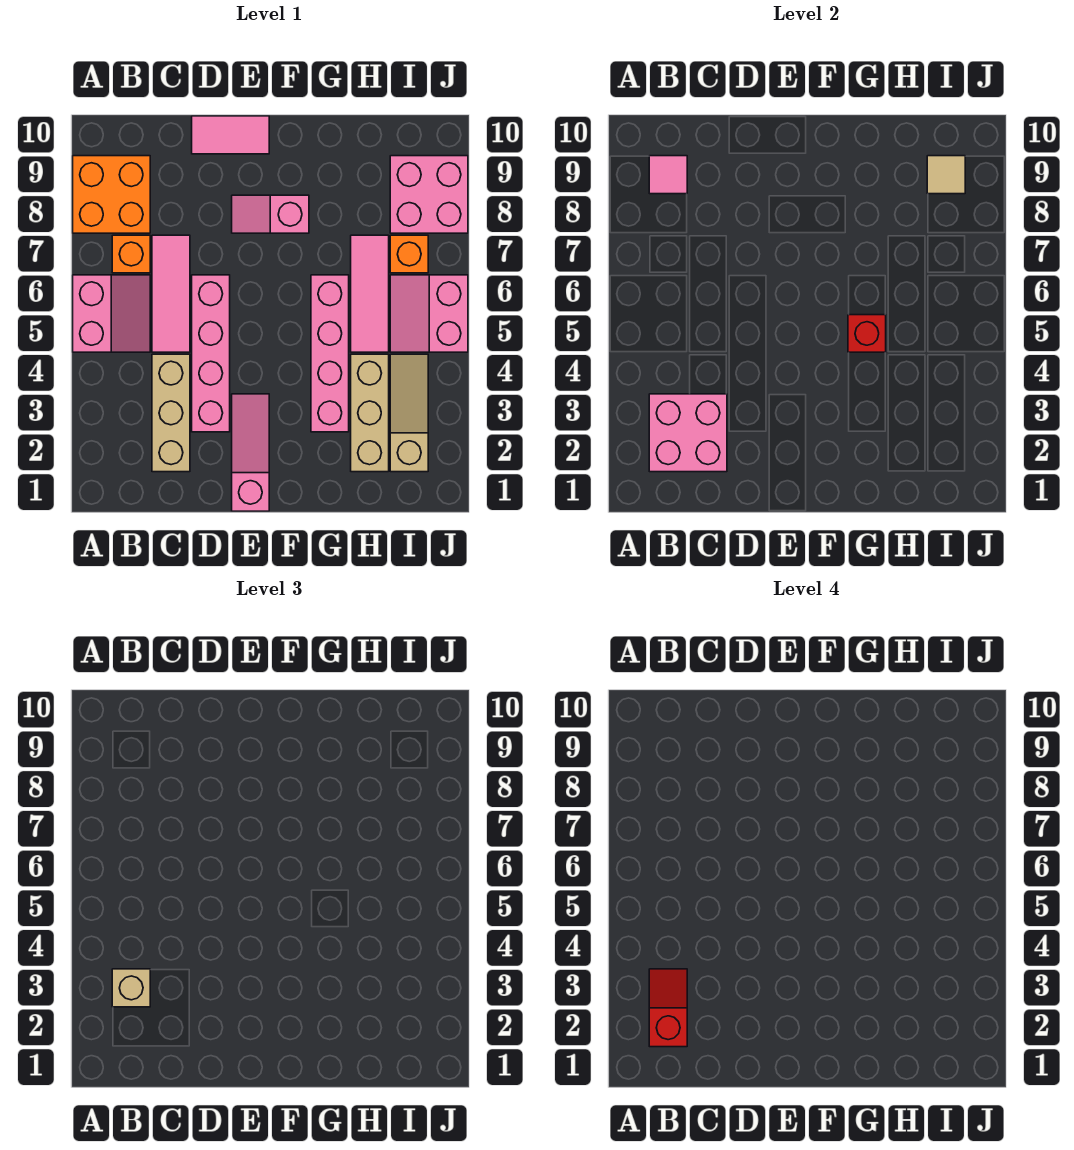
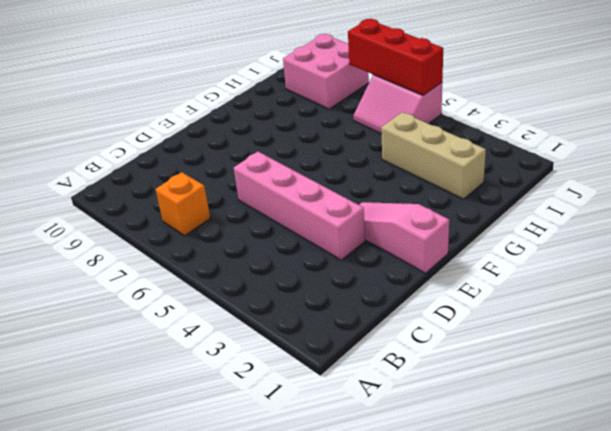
red 1x3 brick [348,19,443,95] -> none
none -> pink 2x2 slope [73,275,150,352]
none -> orange 2x2 brick [73,156,150,233]
none -> tan 1x3 brick [152,354,190,472]

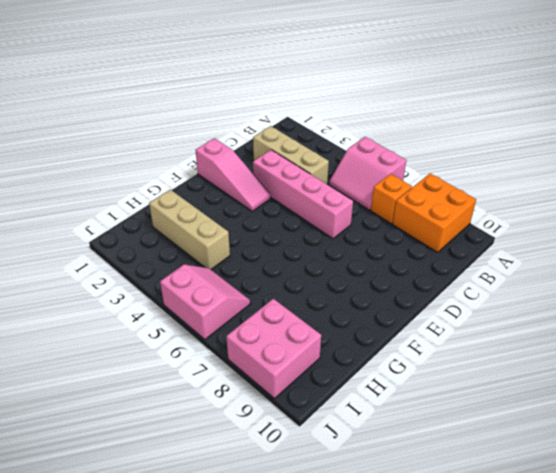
none -> pink 1x3 tile [152,235,190,352]
none -> pink 1x2 tile [192,116,269,154]
none -> pink 1x2 slope [232,195,309,233]

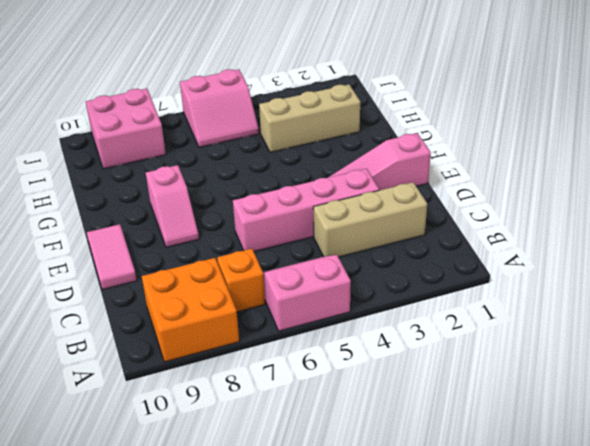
none -> pink 1x3 tile [152,235,190,352]
none -> pink 1x4 brick [311,275,349,432]
none -> pink 1x3 tile [351,235,389,352]

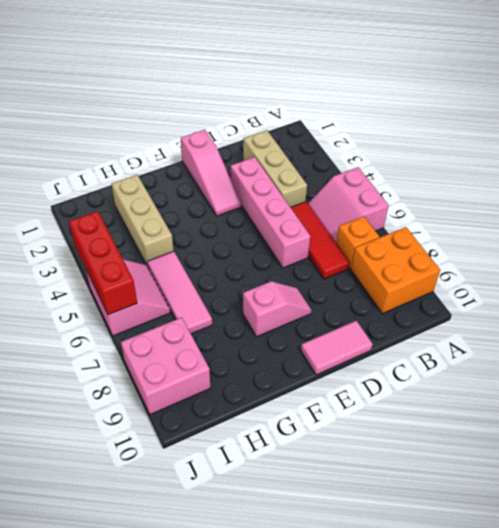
red 1x3 tile [291,201,350,279] -> pink 1x3 tile [152,235,190,352]
red 1x3 brick [69,211,137,315] -> none
none -> pink 1x4 brick [311,275,349,432]
none -> tan 1x3 slope [390,354,428,472]
none -> orange 1x1 brick [390,235,428,273]

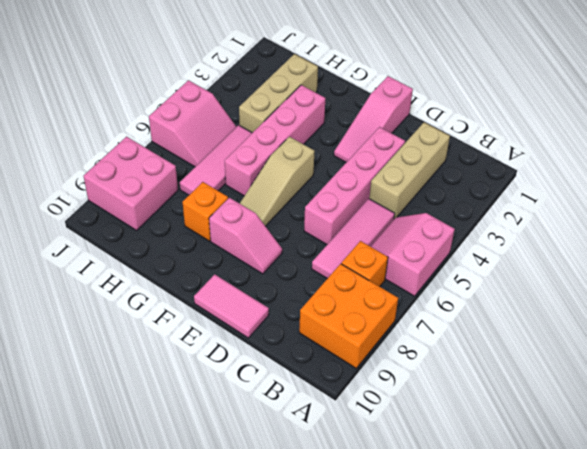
tan 1x3 slope [240,137,314,226] -> tan 1x3 slope moved to [390,354,428,472]
orange 1x1 brick [183,182,228,241] -> orange 1x1 brick moved to [390,235,428,273]
none -> pink 2x2 brick [649,394,727,472]
none -> pink 1x1 tile [649,156,687,194]
none -> red 1x1 brick [848,315,886,352]

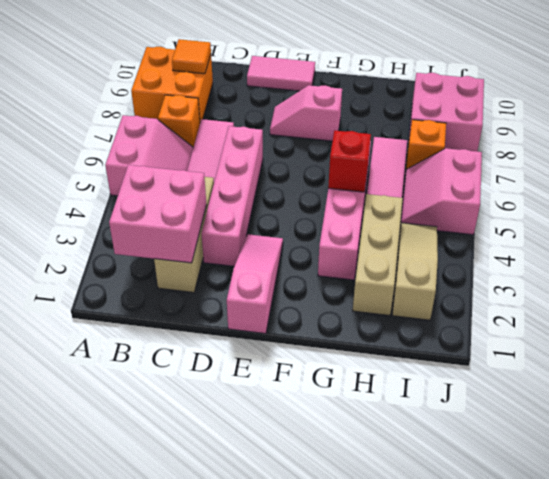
orange 1x1 tile [172,39,211,74] -> pink 1x1 tile [649,156,687,194]
none -> tan 1x1 tile [927,156,965,194]
none -> tan 1x1 brick [112,969,150,1007]
none -> red 1x2 slope [649,969,687,1047]

